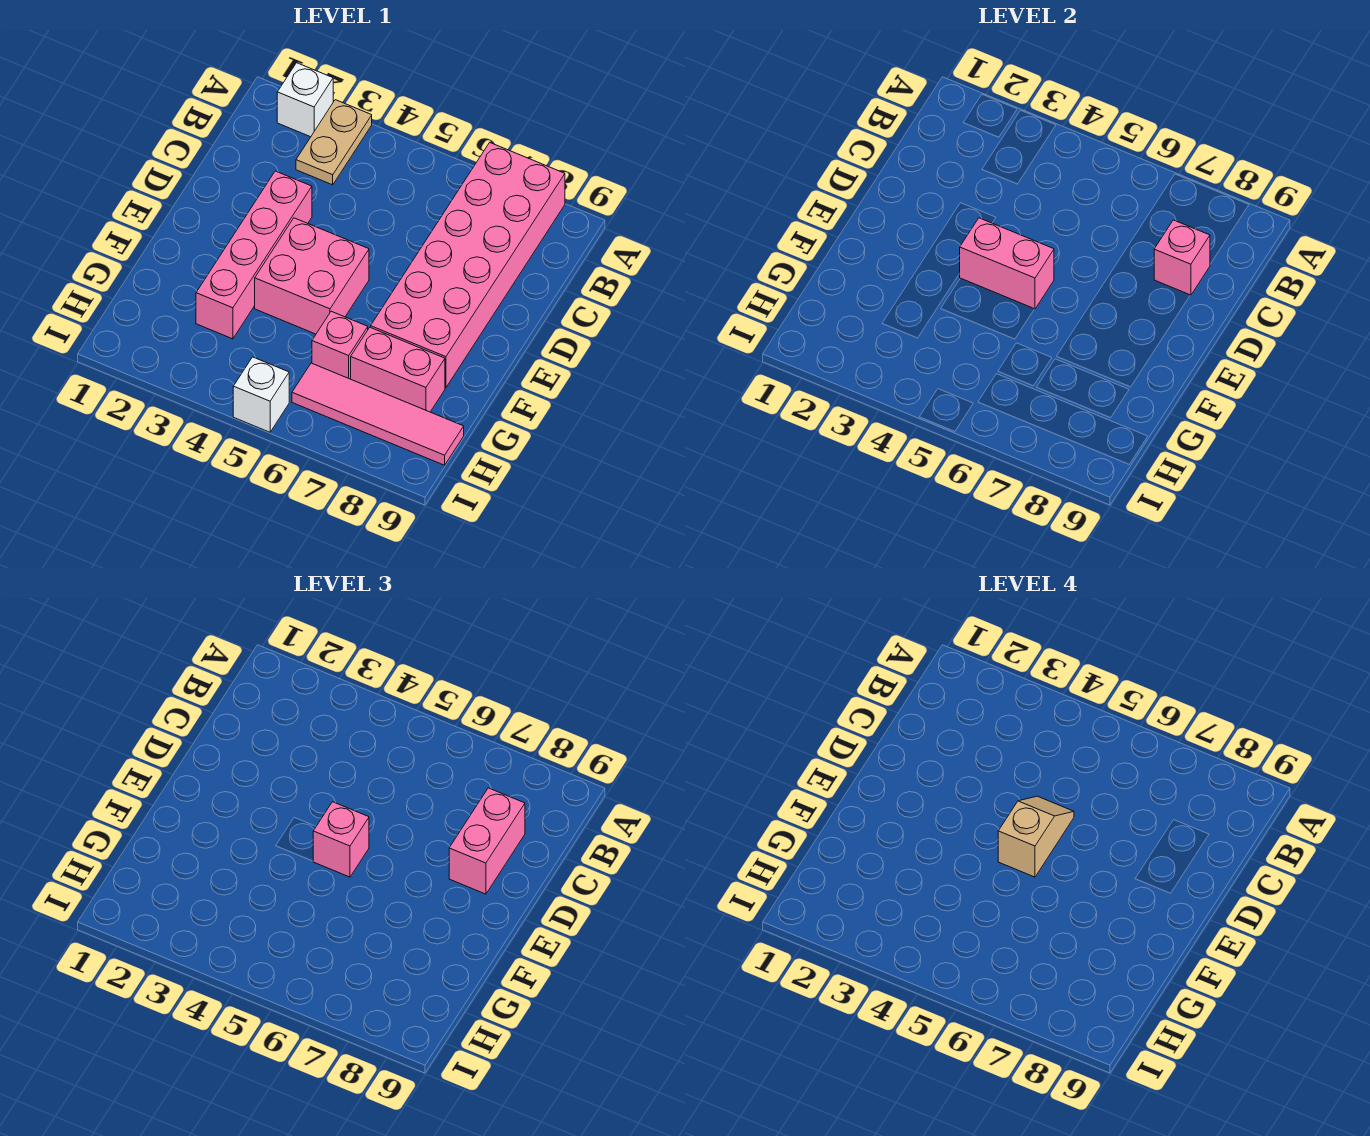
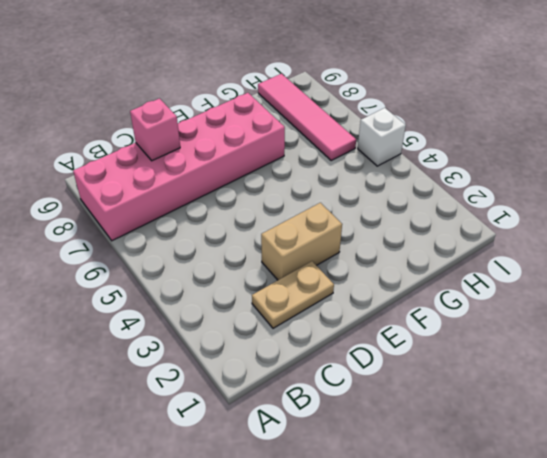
tan 1x2 plate [252,261,334,328] -> tan 1x2 plate moved to [296,100,372,185]
tan 1x2 brick [261,203,342,280] -> pink 1x4 brick [196,171,312,339]
none -> white 1x1 brick [277,63,333,137]
none -> pink 2x2 brick [255,218,369,334]
none -> pink 1x1 brick [312,311,368,379]

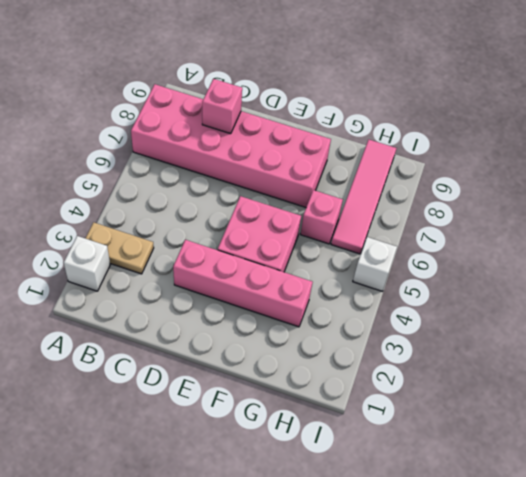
none -> pink 1x2 brick [351,327,445,412]
none -> pink 1x2 brick [960,218,1054,309]
none -> pink 1x2 brick [449,788,525,894]

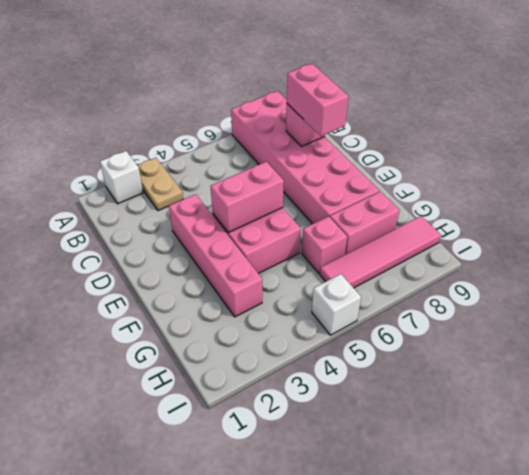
none -> pink 1x1 brick [313,802,369,877]
none -> tan 1x2 slope [998,796,1074,877]

